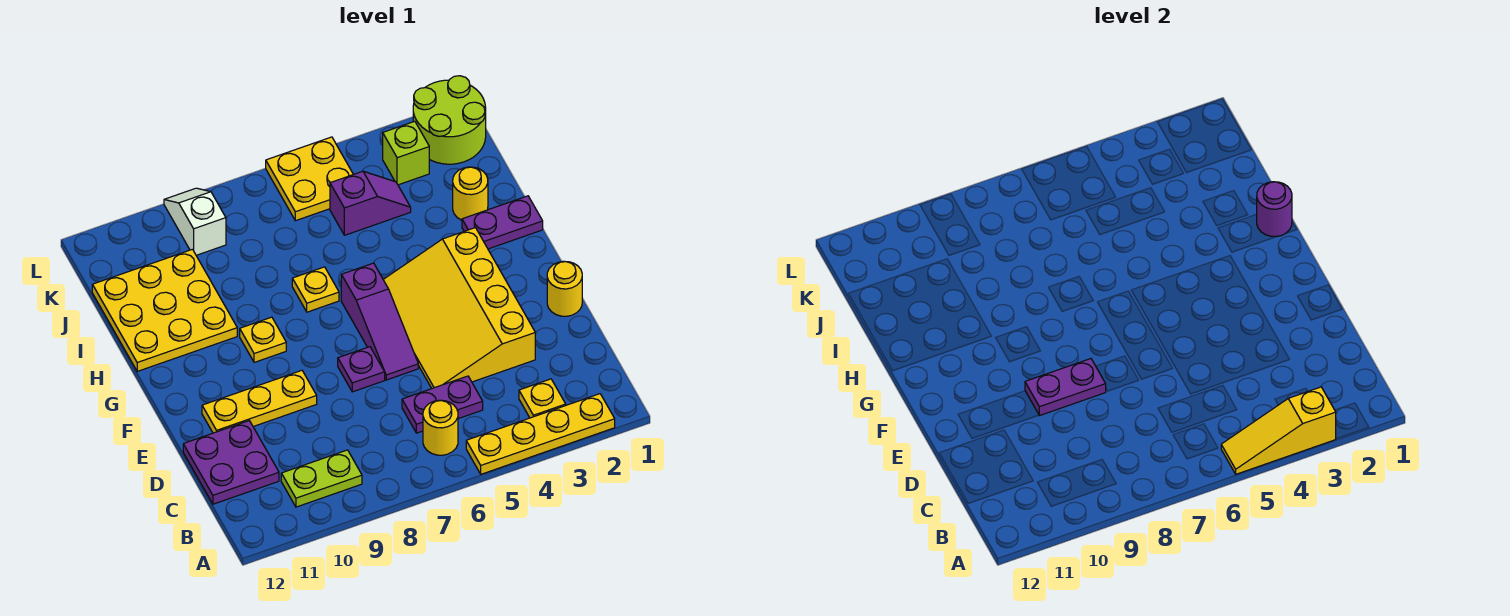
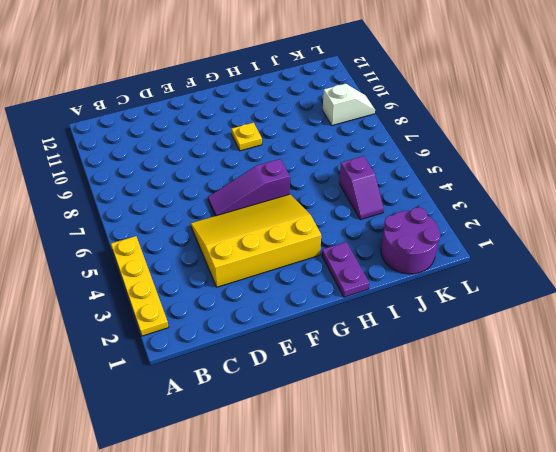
purple 2x2 round brick [381,207,440,274] -> lime 2x2 round brick [413,76,486,164]
none -> yellow 1x1 plate [519,379,566,418]
none -> yellow 1x1 round brick [423,400,458,455]
none -> lime 1x2 plate [281,450,362,507]

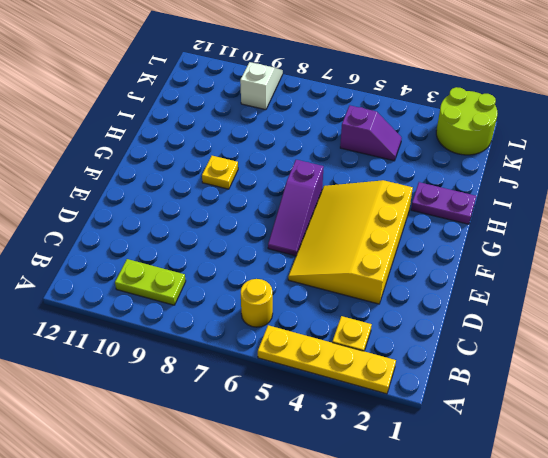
none -> purple 1x2 plate [402,376,483,433]
none -> purple 2x2 plate [183,421,279,504]
none -> yellow 1x1 round brick [547,261,582,316]

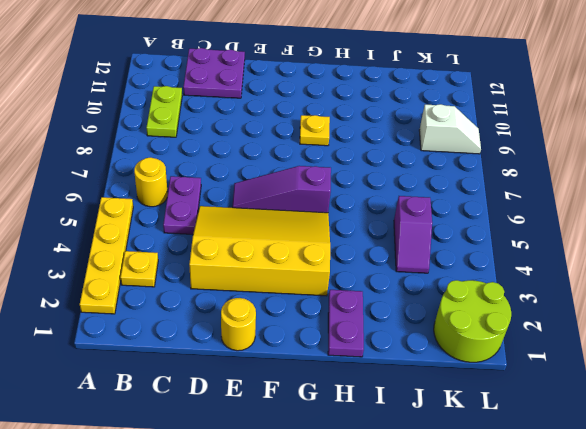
none -> purple 1x1 plate [338,347,385,392]
none -> yellow 1x3 plate [202,370,317,433]
none -> yellow 1x1 plate [292,267,339,312]

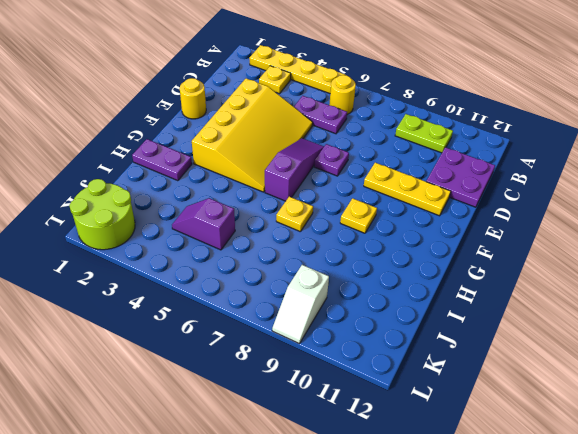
none -> yellow 3x3 plate [92,249,237,371]
none -> yellow 1x1 round brick [453,167,488,220]
none -> lime 1x1 brick [383,121,429,185]

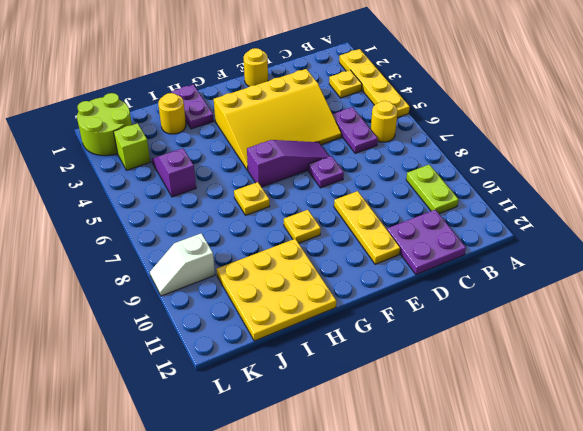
none -> yellow 2x2 plate [266,137,353,221]
none -> yellow 1x3 slope [1221,387,1336,474]
none -> purple 1x2 plate [1025,359,1106,416]

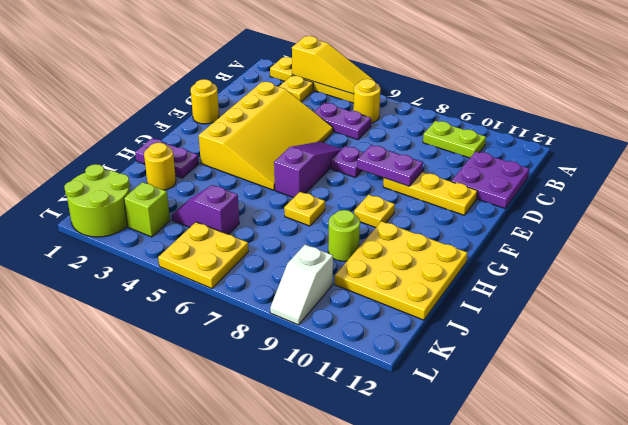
lime 1x1 round brick [328,210,360,261] -> none
none -> purple 1x1 round brick [1257,182,1292,236]

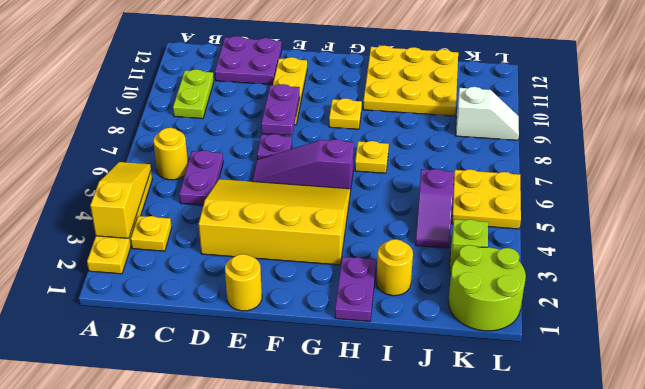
none -> purple 1x1 round brick [1257,182,1292,236]

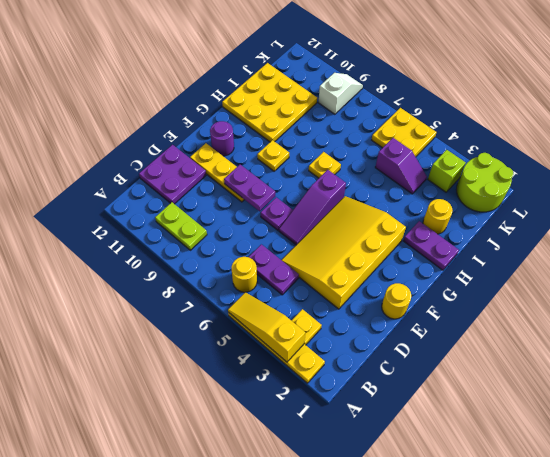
purple 1x1 round brick [210,121,234,156] -> purple 1x1 round brick moved to [1257,182,1292,236]

